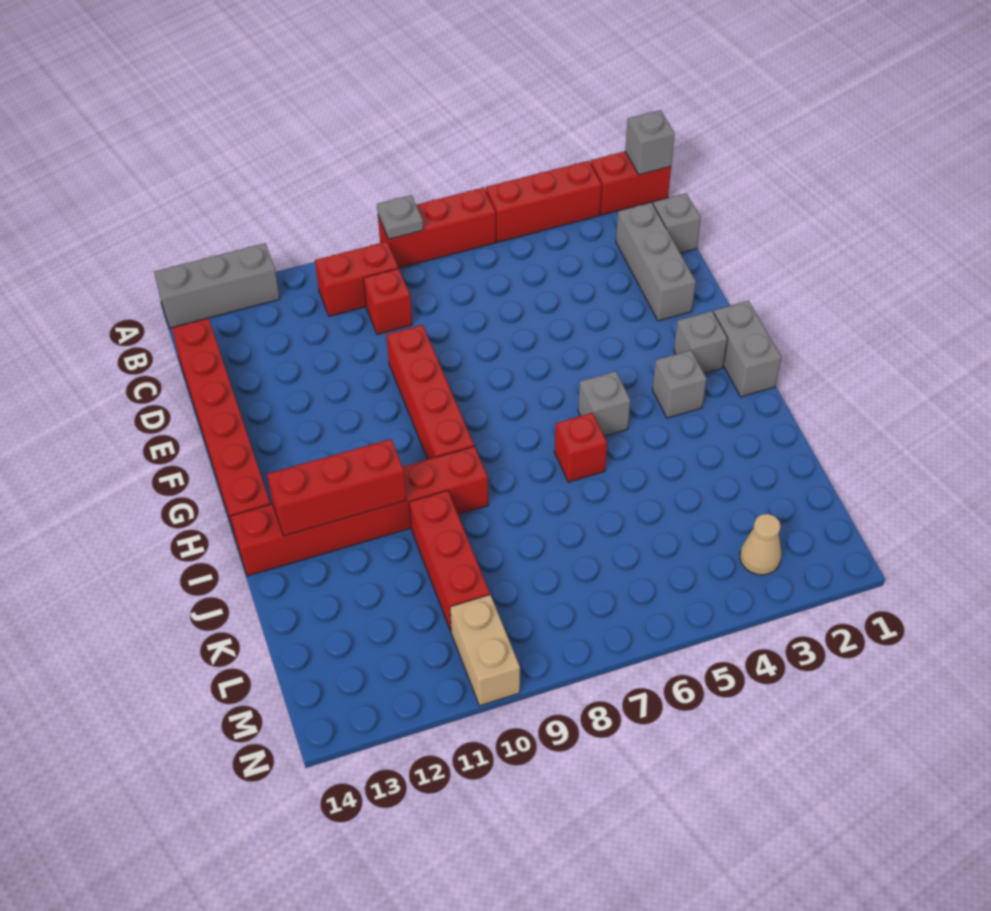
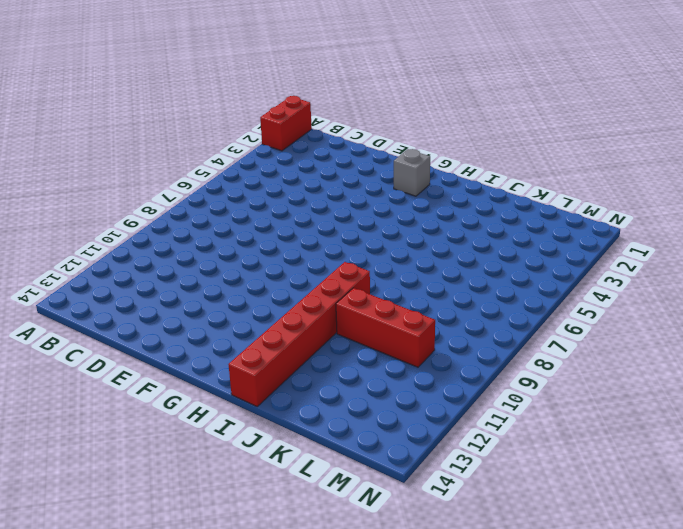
none -> red 1x3 brick [486,161,602,242]
none -> red 1x3 brick [378,188,496,268]
none -> grey 1x3 brick [154,243,280,328]

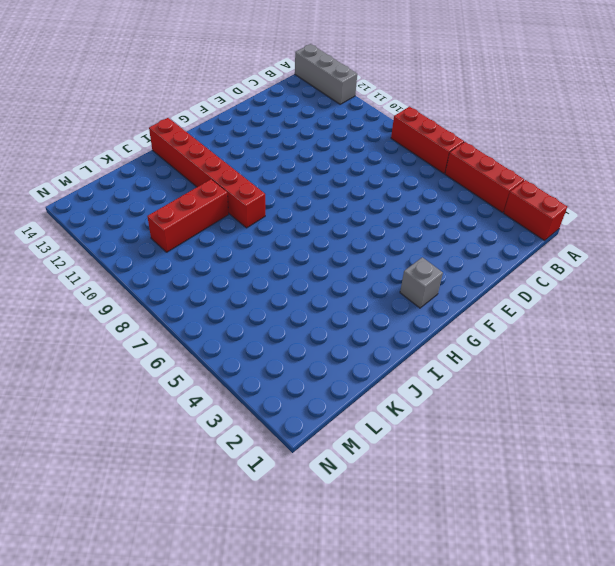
none -> red 1x2 brick [315,242,398,317]
none -> grey 1x1 brick [653,193,701,253]
none -> grey 1x3 brick [616,202,696,321]

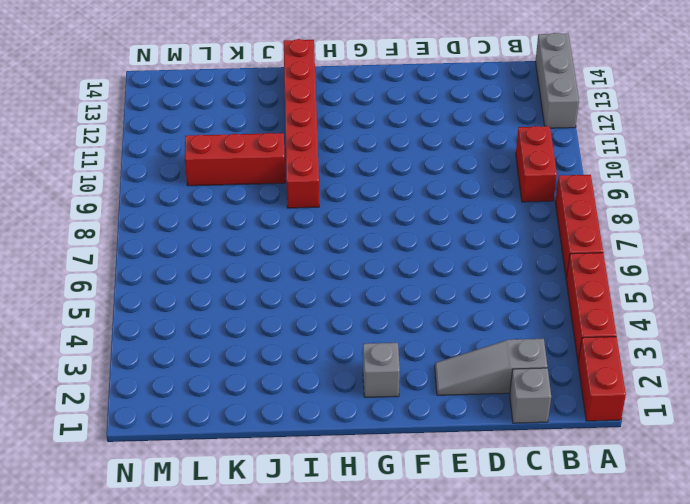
grey 1x3 slope [435,339,547,395] -> grey 1x3 brick [616,202,696,321]
none -> red 1x1 brick [363,268,412,334]
none -> red 1x6 brick [172,318,270,538]
none -> red 1x4 brick [387,325,474,460]

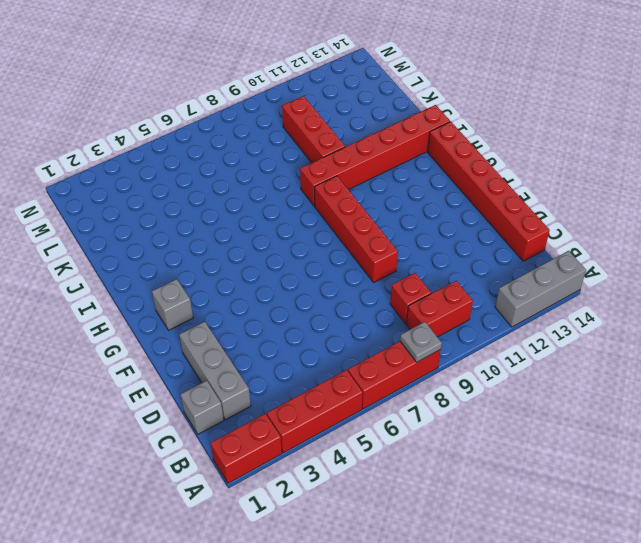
none -> grey 1x2 brick [714,301,781,397]
none -> grey 1x1 brick [652,350,707,418]
none -> grey 1x1 brick [578,371,631,436]

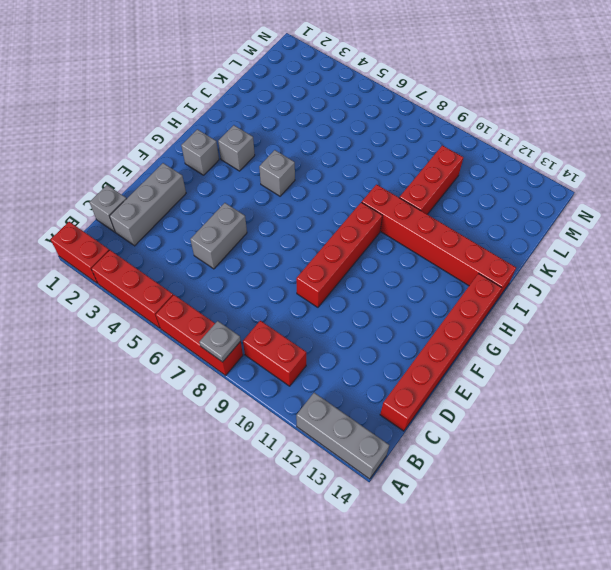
grey 1x2 brick [190,203,247,269] -> grey 1x2 brick moved to [714,301,781,397]
none -> red 1x1 brick [363,268,412,334]
none -> red 1x1 brick [554,413,607,482]
none -> tan 1x1 cone [740,514,781,575]

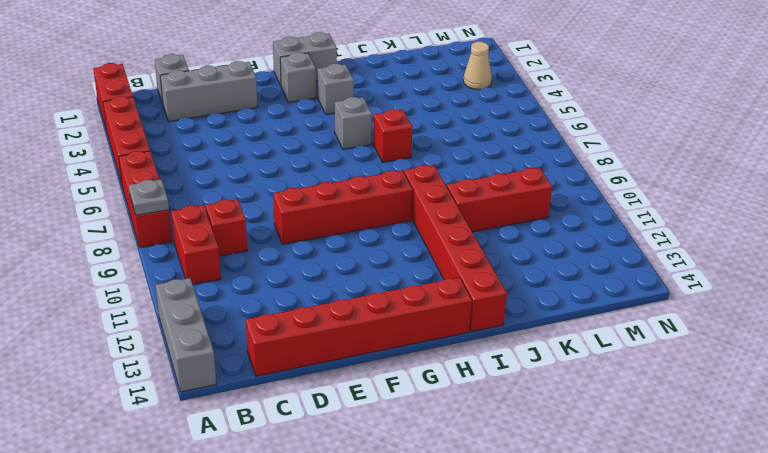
none -> tan 1x2 brick [450,595,520,706]
none -> grey 1x1 brick [625,110,675,175]
none -> red 1x3 brick [267,439,406,536]

